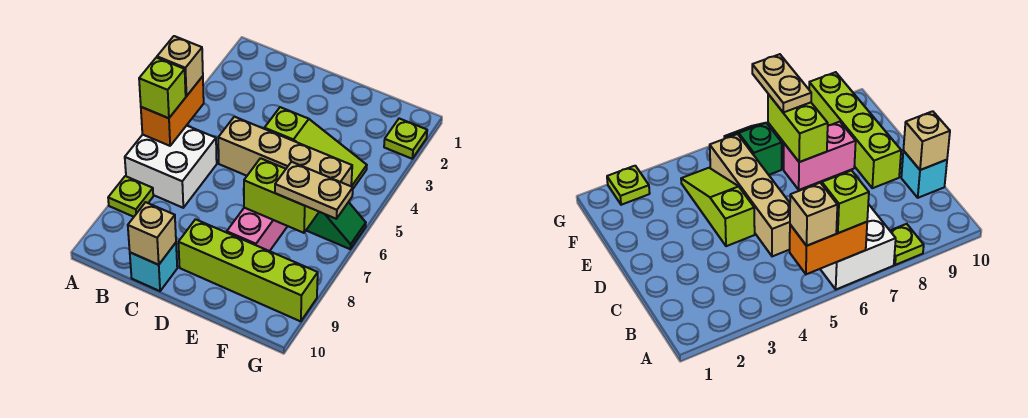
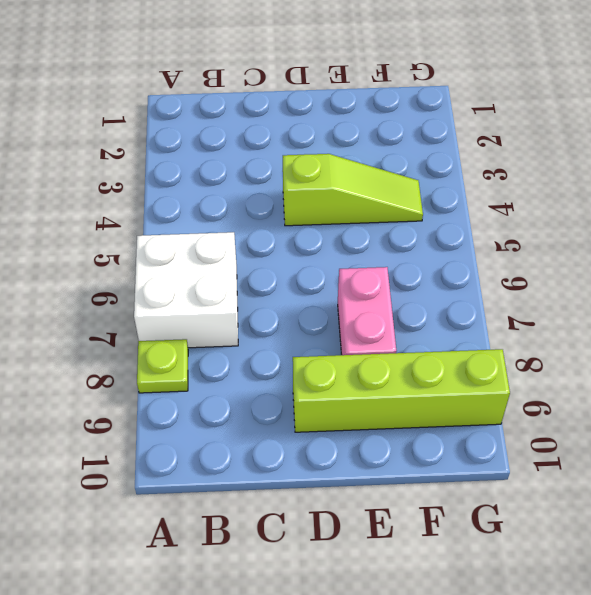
none -> tan 1x4 brick [218,117,352,186]
none -> cyan 1x1 brick [130,243,177,291]
none -> green 1x2 slope [306,202,366,249]

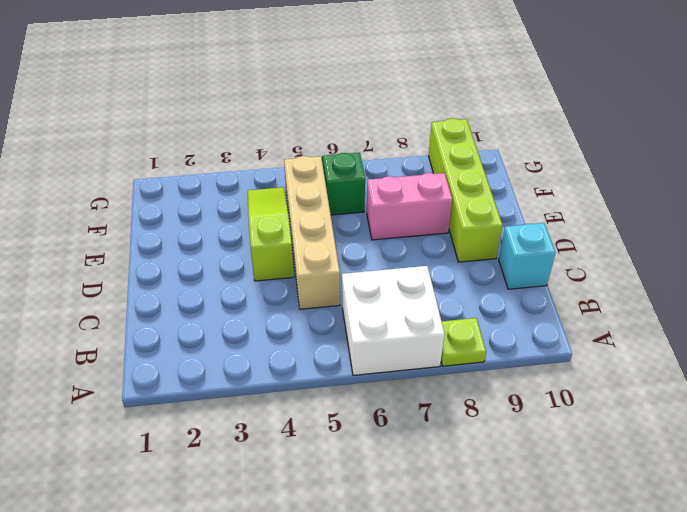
none -> lime 1x1 plate [384,119,427,159]
none -> orange 1x2 brick [141,76,204,146]
none -> tan 1x1 brick [128,202,176,265]

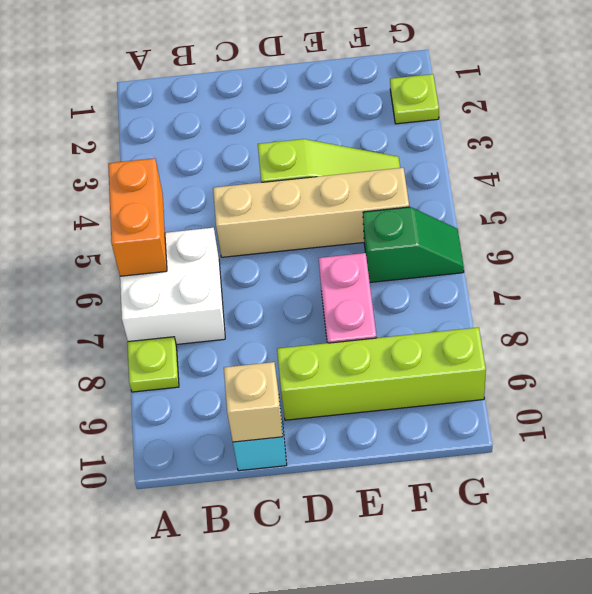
none -> lime 1x2 brick [244,158,319,233]
none -> tan 1x1 brick [157,36,203,96]
none -> lime 1x1 brick [139,57,186,118]

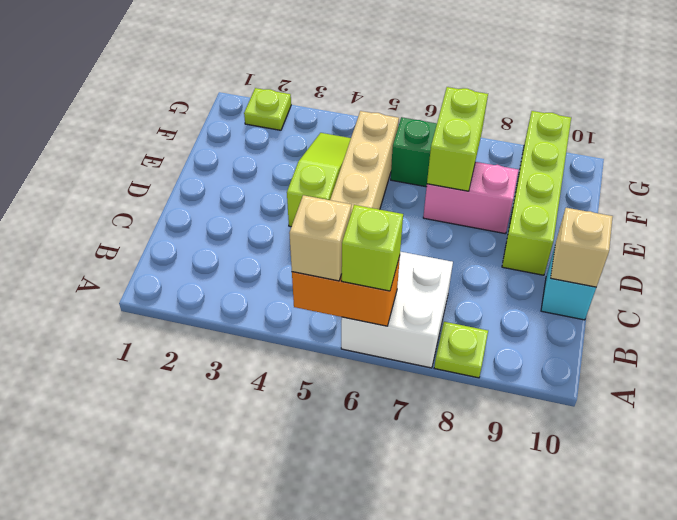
none -> tan 1x2 plate [275,162,353,219]

